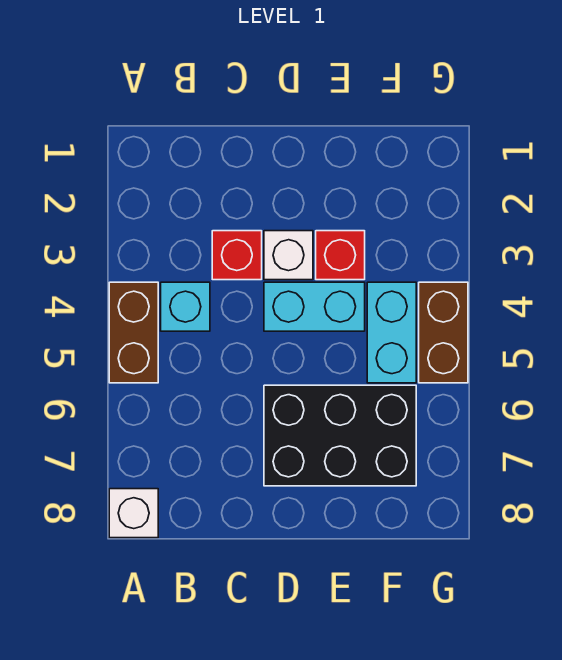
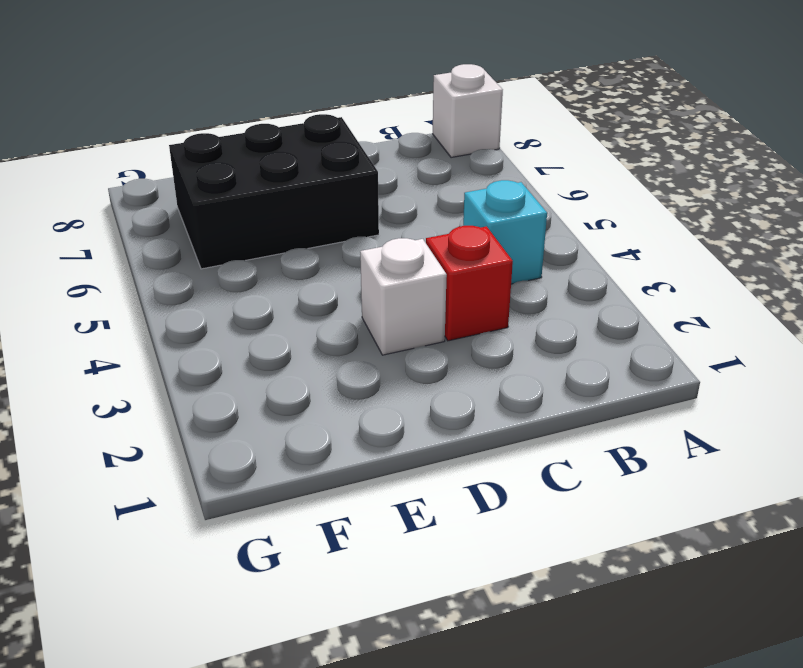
none -> brown 1x2 brick [109,282,158,383]
none -> cyan 1x2 brick [264,282,365,331]

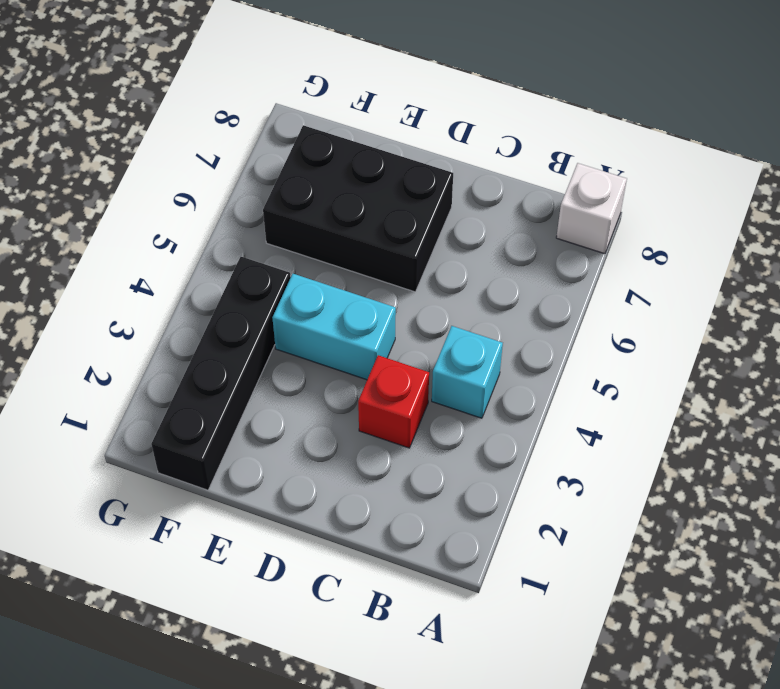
black 1x4 brick [151,257,291,490] -> cyan 1x2 brick [367,282,416,383]
none -> brown 1x2 brick [109,282,158,383]
none -> white 1x1 brick [264,231,313,280]

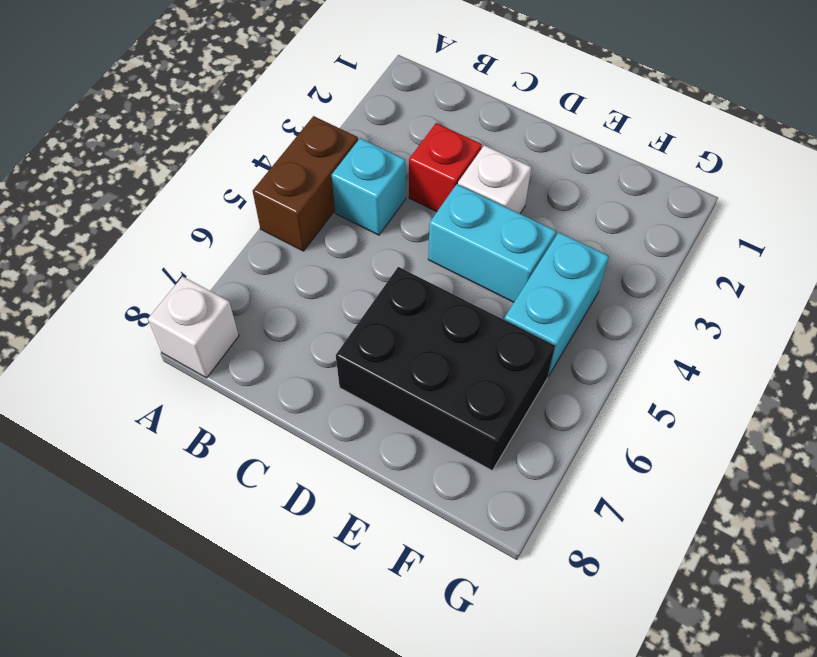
none -> red 1x1 brick [316,231,365,280]
none -> brown 1x2 brick [419,282,468,383]

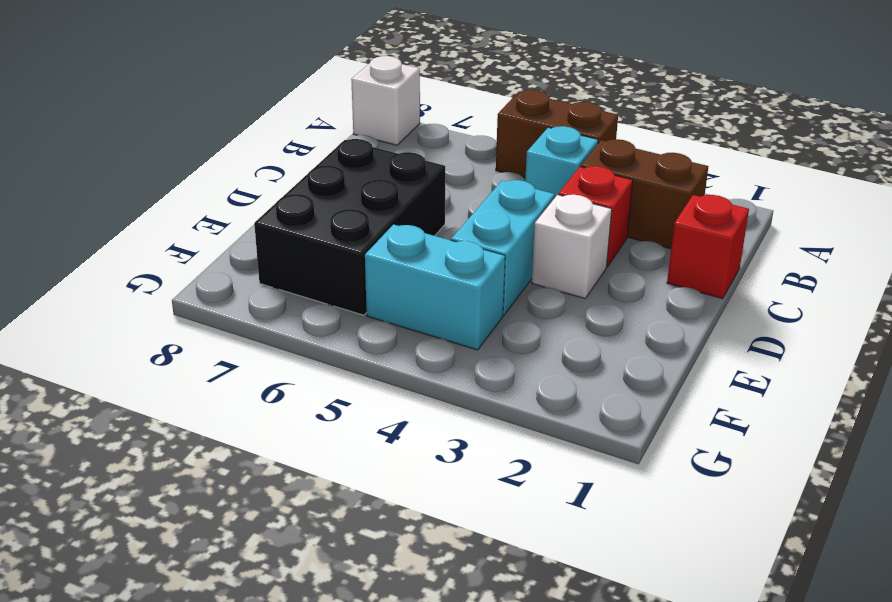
brown 1x2 brick [581,139,708,249] -> brown 1x2 brick moved to [419,282,468,383]
red 1x1 brick [667,195,749,299] -> red 1x1 brick moved to [316,231,365,280]

